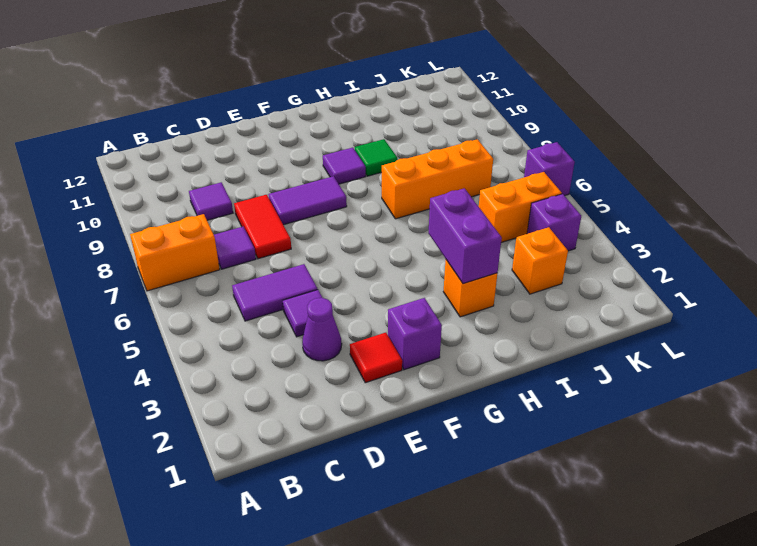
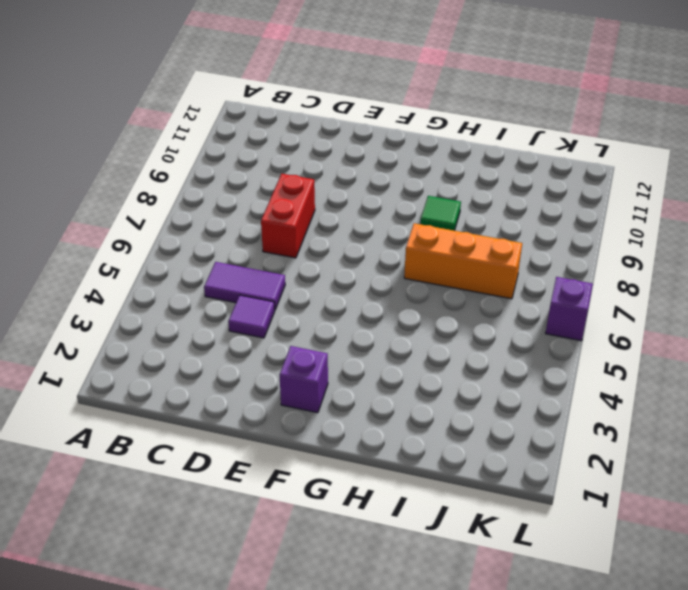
red 1x2 brick [261,174,315,258] -> red 1x2 tile [234,195,291,259]
none -> orange 1x2 brick [130,214,220,291]
none -> purple 1x1 tile [214,227,256,269]
none -> purple 1x1 tile [189,182,233,220]

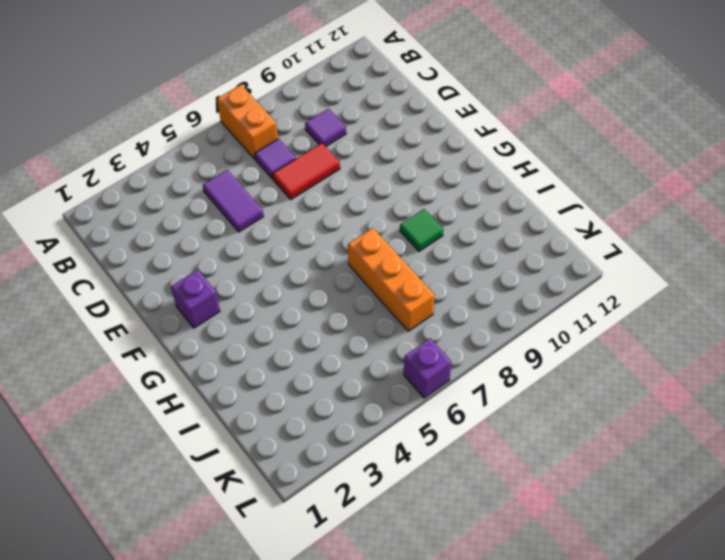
none -> purple 1x1 cone [302,298,342,361]
none -> purple 1x1 tile [283,290,322,337]
none -> red 1x1 tile [350,333,402,383]

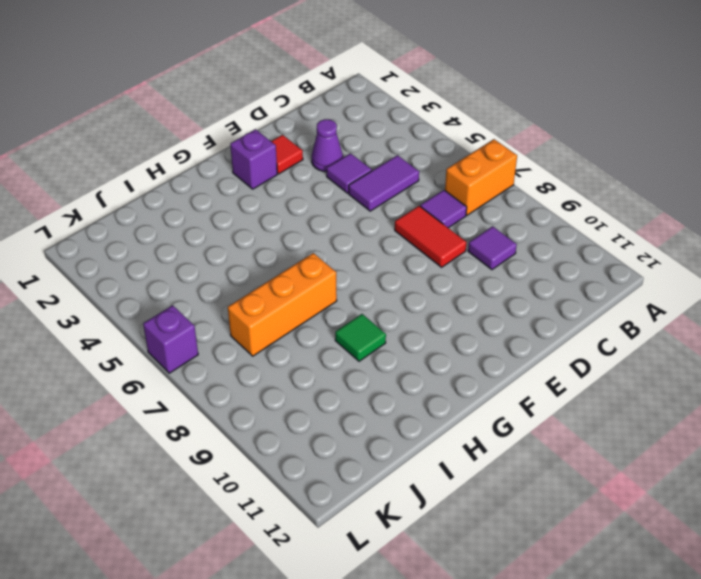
none -> purple 1x2 tile [269,176,347,225]
none -> purple 1x1 tile [323,148,366,184]
none -> orange 1x1 brick [443,260,497,317]

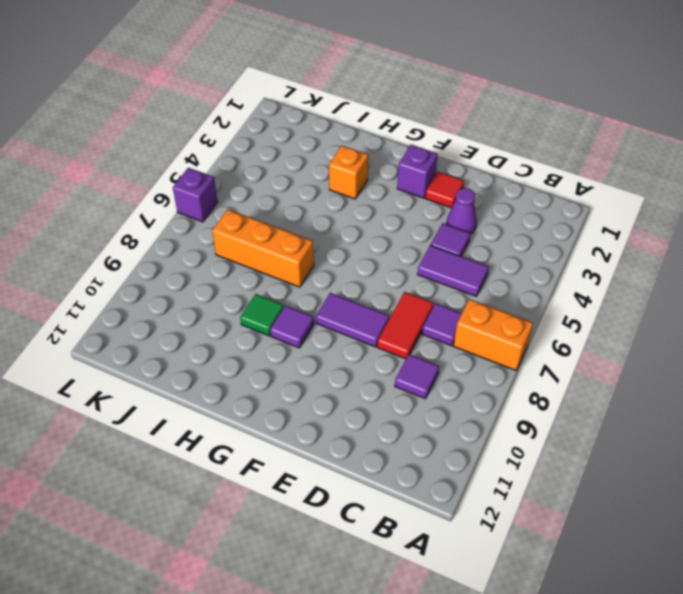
none -> orange 1x1 brick [512,227,568,294]
none -> orange 1x2 brick [479,172,562,242]
none -> purple 1x1 brick [527,194,581,251]

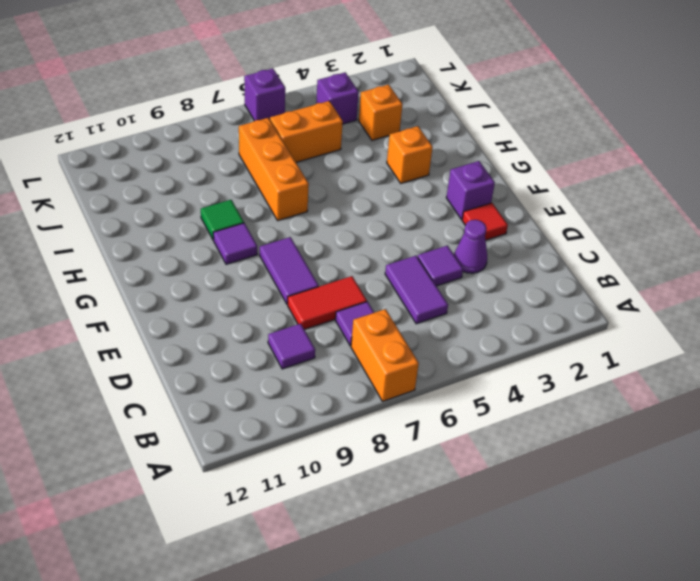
orange 1x2 brick [270,101,343,162] -> orange 1x2 brick turned to [479,172,562,242]
none -> purple 1x2 brick [429,188,502,284]

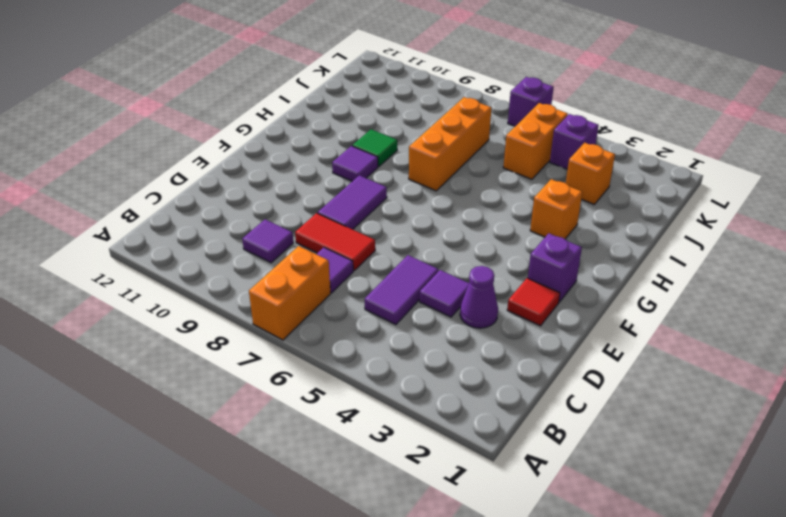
none -> purple 1x2 brick [429,188,502,284]

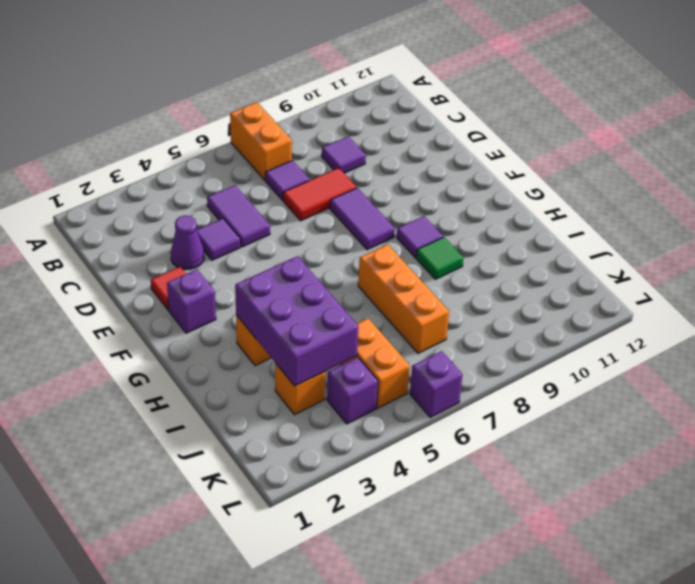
purple 2x3 brick [235,256,358,386] -> purple 1x2 brick [429,188,502,284]

